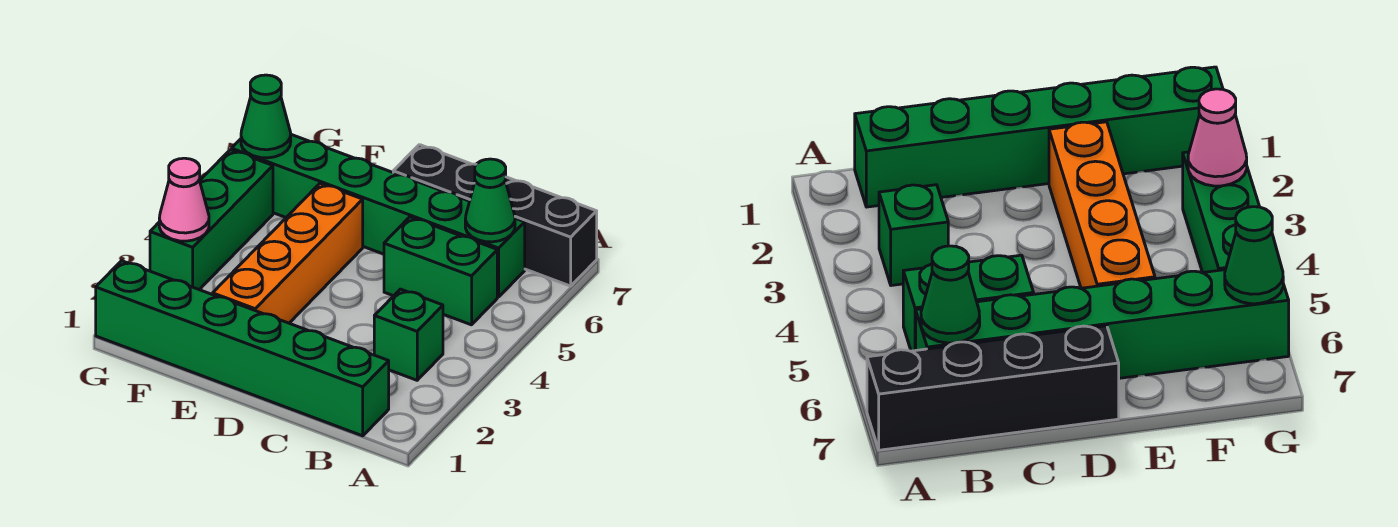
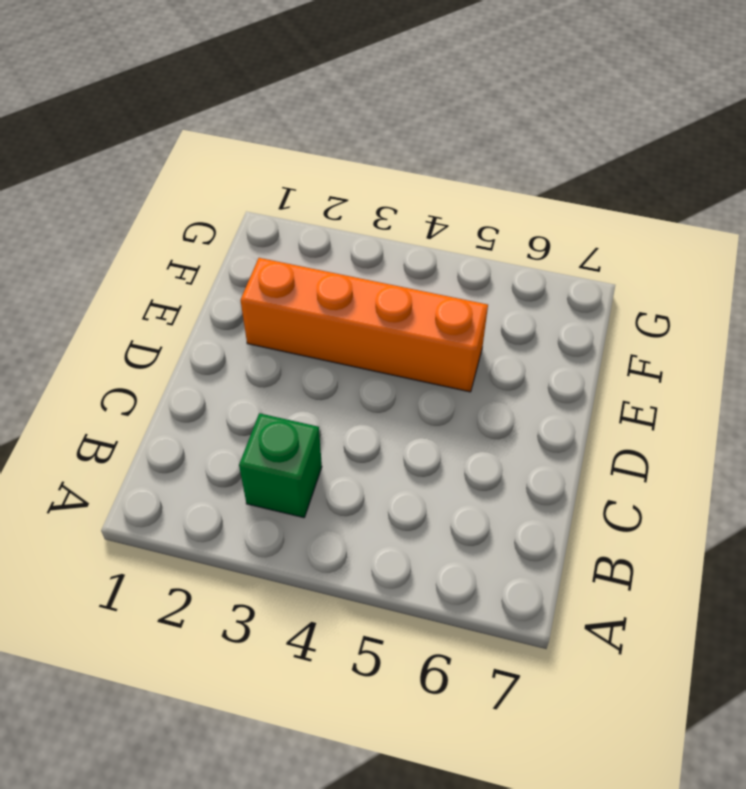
none -> black 1x4 brick [393,145,597,286]
none -> green 1x6 brick [96,261,389,436]

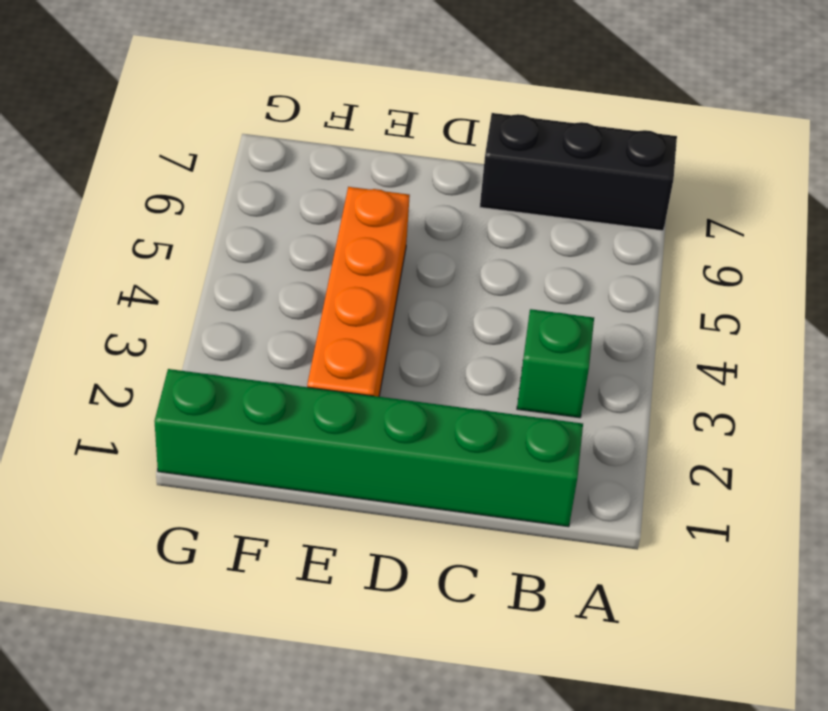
black 1x3 brick [480,113,677,231] -> black 1x4 brick [393,145,597,286]
none -> green 1x2 brick [384,217,497,325]
none -> green 1x6 brick [231,135,525,297]

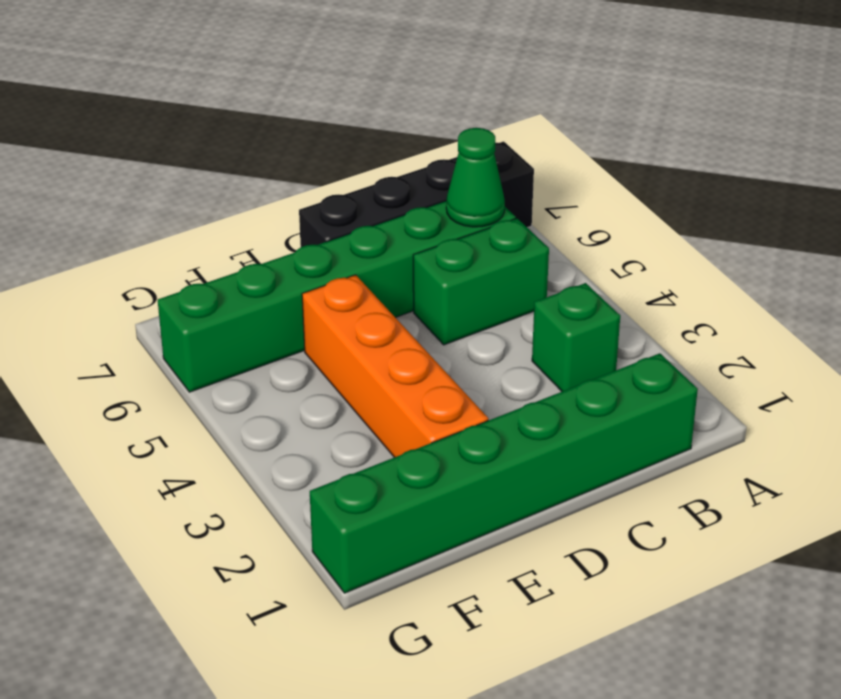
none -> green 1x3 brick [150,150,273,290]
none -> pink 1x1 cone [159,158,209,241]

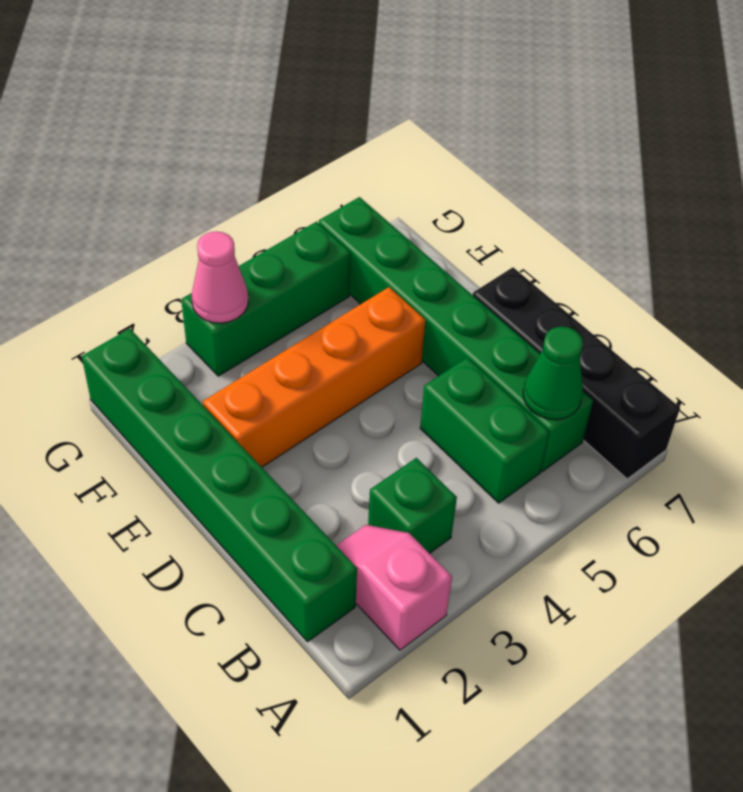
pink 1x2 slope [336,525,452,650] -> none
none -> green 1x1 cone [241,75,291,158]

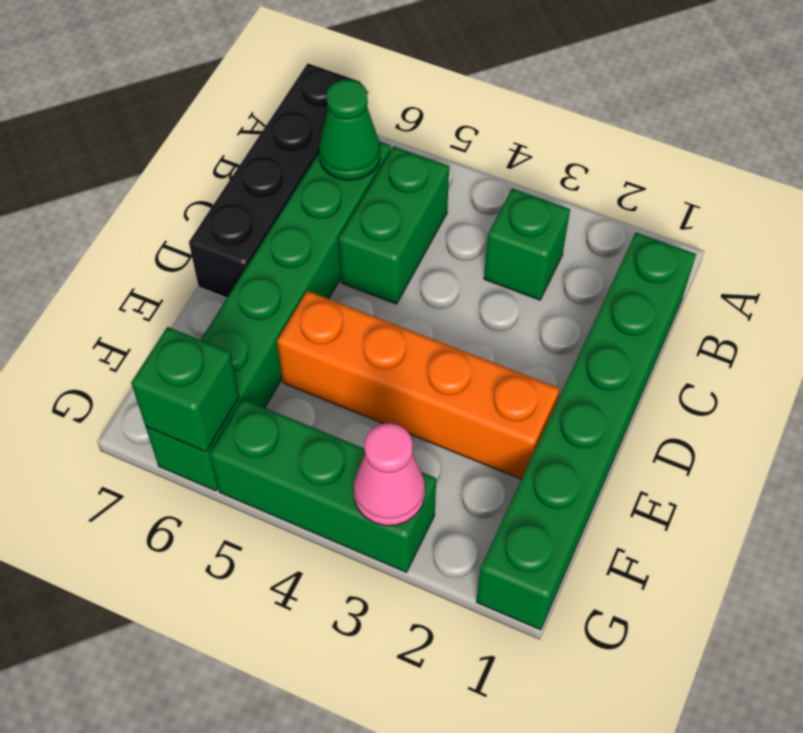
green 1x1 brick [131,327,239,452] -> green 1x1 cone [241,75,291,158]

